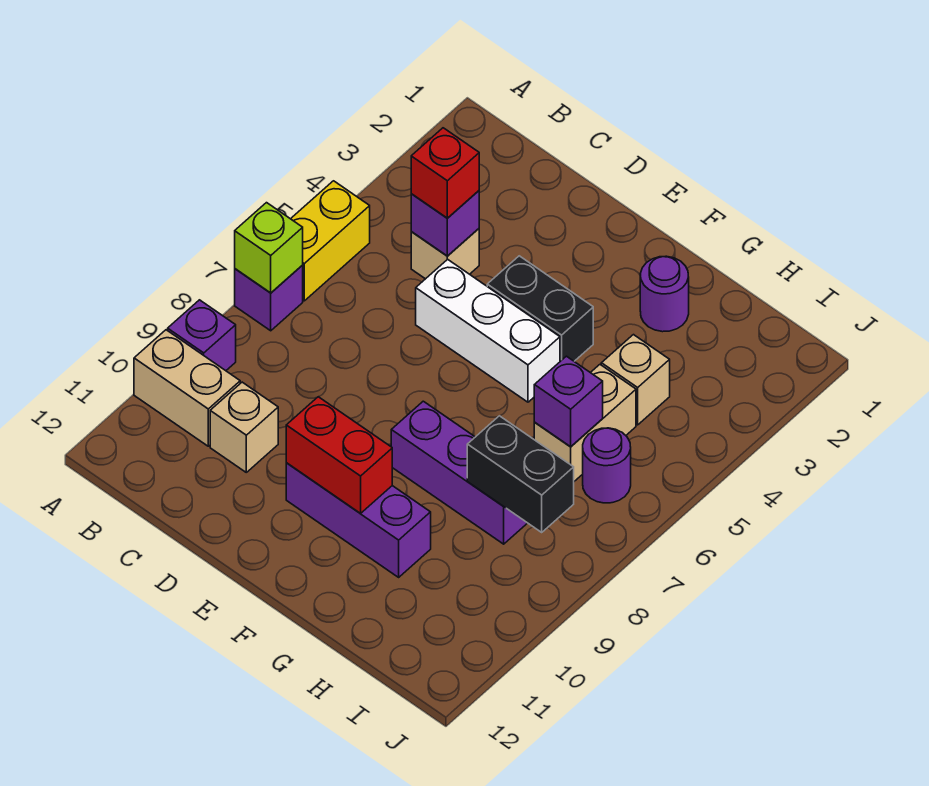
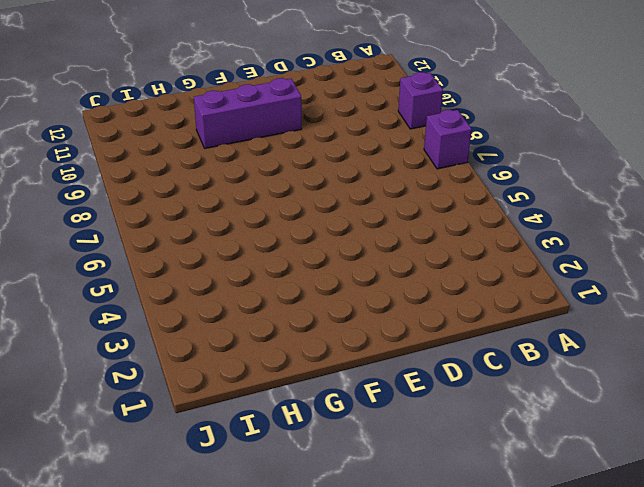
none -> yellow 1x2 brick [291,181,370,301]
none -> tan 1x2 brick [134,330,240,446]
none -> tan 1x1 brick [411,229,479,279]

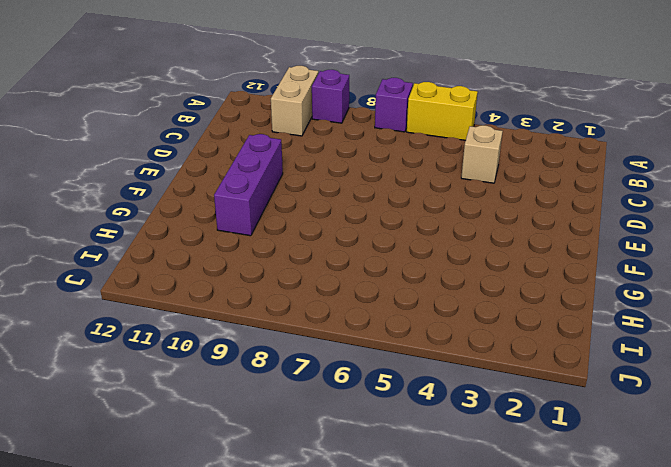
none -> tan 1x1 brick [210,382,278,472]
none -> white 1x3 brick [416,259,560,402]
none -> black 1x2 brick [487,256,593,361]

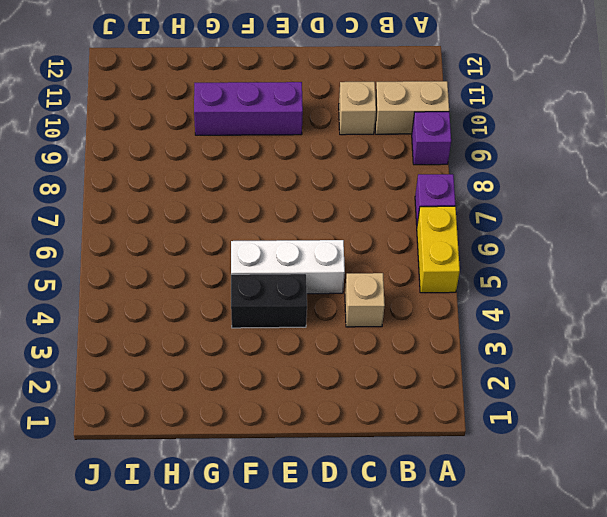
none -> purple 1x3 brick [391,401,527,544]
none -> purple 1x1 round brick [640,256,689,332]
none -> tan 1x1 brick [601,335,670,425]

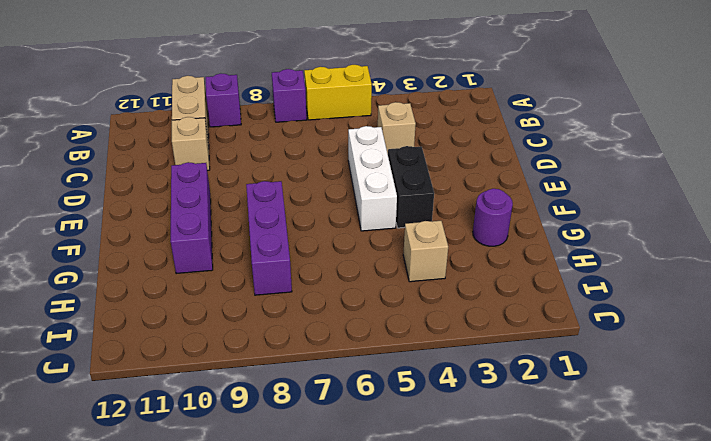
none -> tan 1x2 brick [534,365,636,481]
none -> purple 1x1 round brick [583,428,631,503]
none -> lime 1x1 brick [235,203,303,293]

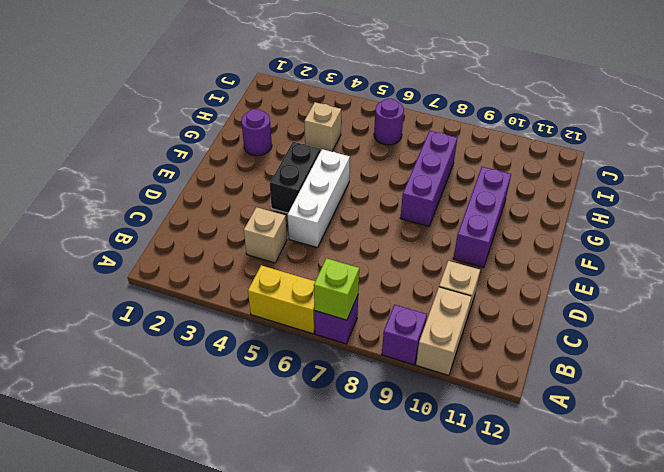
none -> tan 1x2 brick [534,365,636,481]
none -> purple 1x1 brick [411,191,479,256]
none -> red 1x2 brick [286,397,392,513]

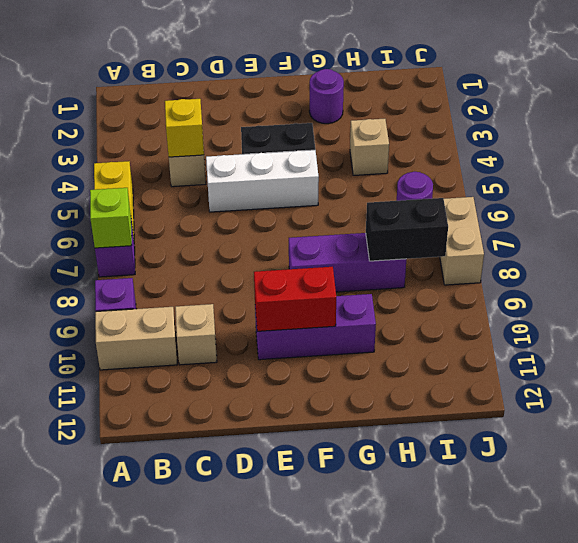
yellow 1x1 brick [165,99,204,157] -> purple 1x1 brick [411,191,479,256]
tan 1x2 brick [440,197,484,285] -> tan 1x2 brick moved to [534,365,636,481]
none -> purple 1x1 brick [534,356,603,447]
none -> red 1x1 brick [411,128,479,218]

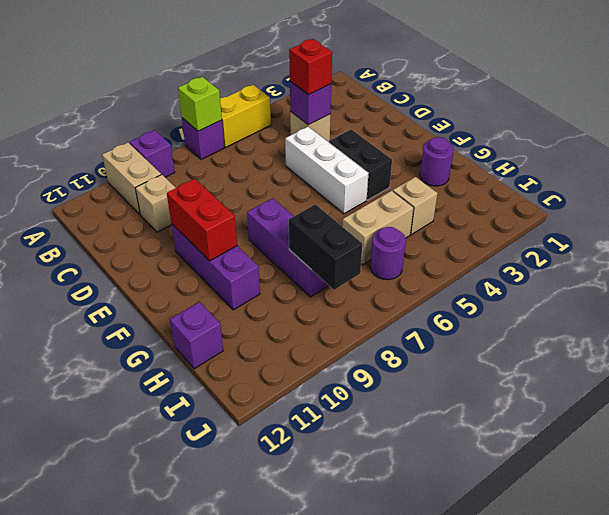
purple 1x1 brick [170,302,223,369] -> purple 1x1 brick moved to [534,356,603,447]

